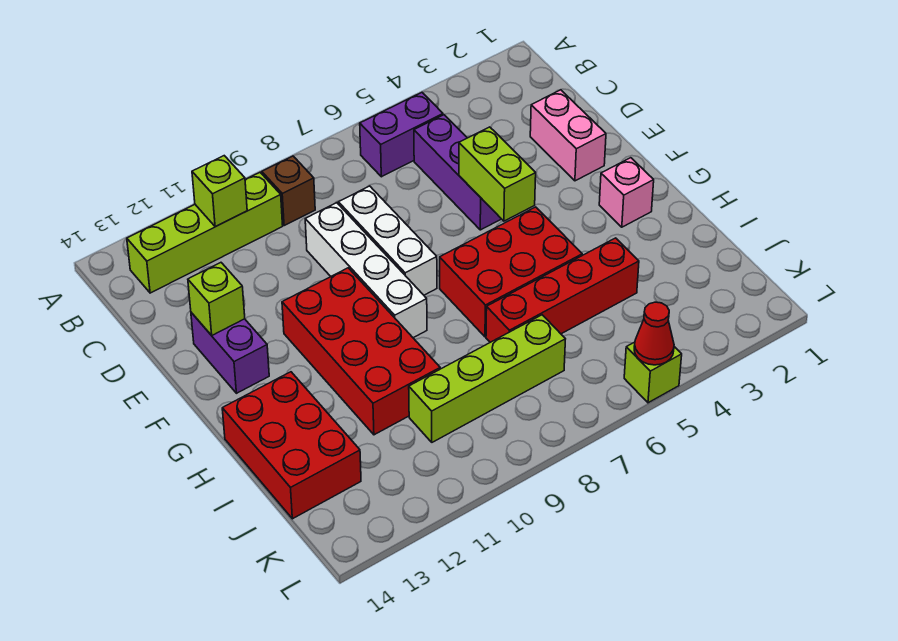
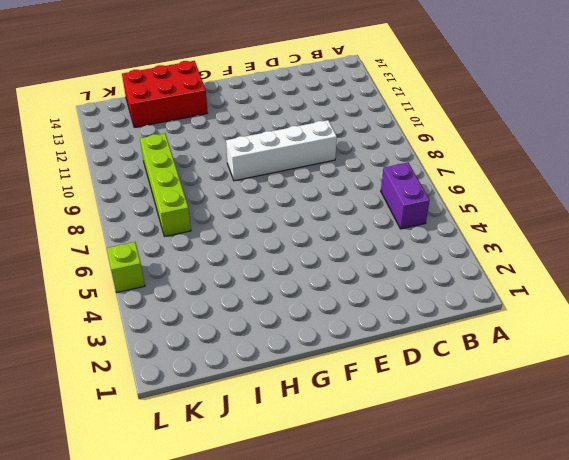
none -> brown 1x1 brick [262,156,315,226]
none -> lime 1x4 brick [127,173,283,293]
none -> purple 1x3 brick [414,115,501,230]

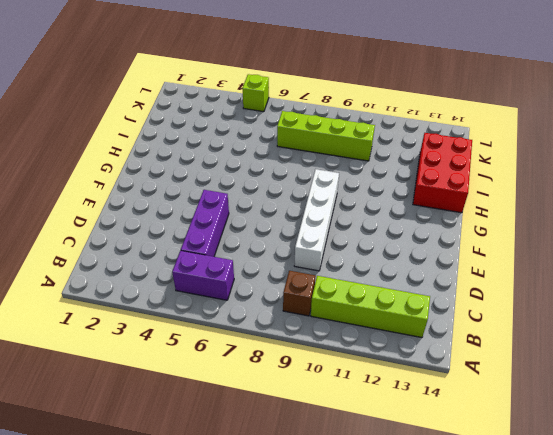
none -> pink 1x2 brick [530,90,606,181]
none -> white 1x3 brick [338,186,437,295]
none -> purple 1x2 brick [191,313,269,393]

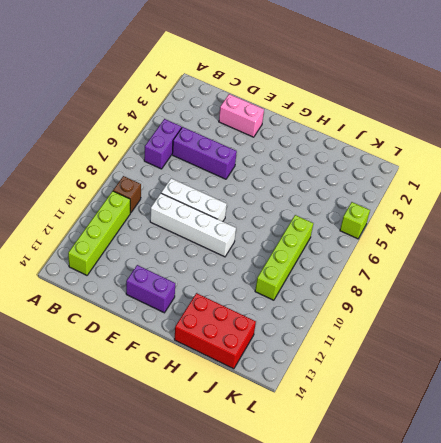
none -> red 2x4 brick [282,268,440,435]
none -> pink 1x1 brick [599,158,654,227]
none -> red 2x3 brick [440,207,582,337]

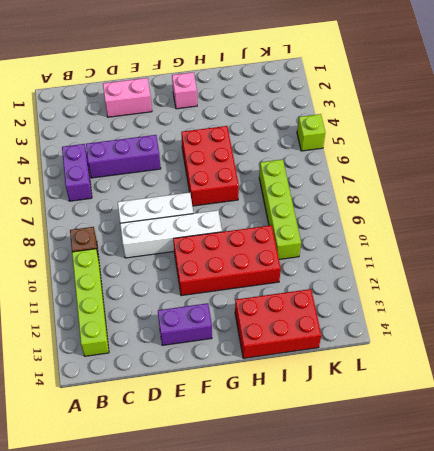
none -> red 1x4 brick [486,238,639,342]
none -> lime 1x1 brick [192,156,247,227]
none -> lime 1x2 brick [459,127,536,221]

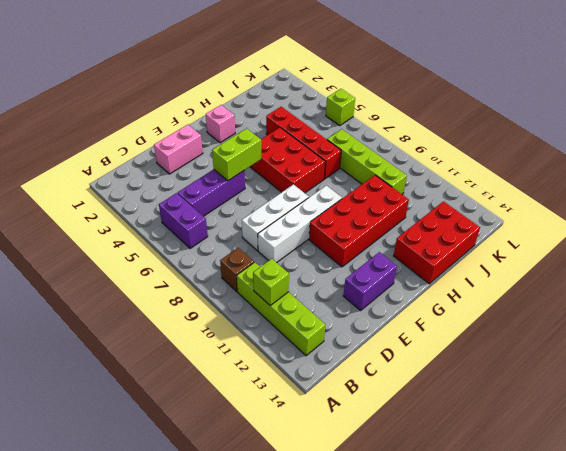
none -> lime 1x1 brick [188,263,245,335]
none -> red 1x1 cone [634,302,674,365]

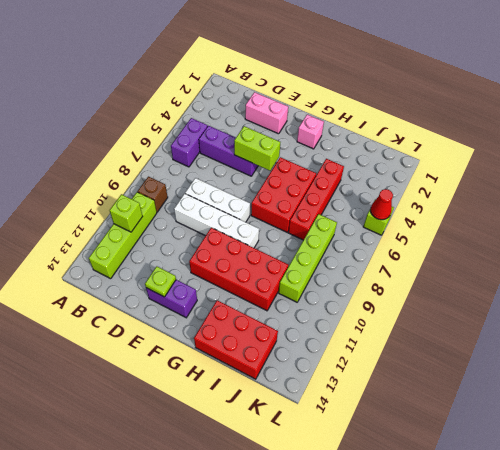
lime 1x1 plate [145,267,176,297] -> lime 1x1 brick [188,263,245,335]

